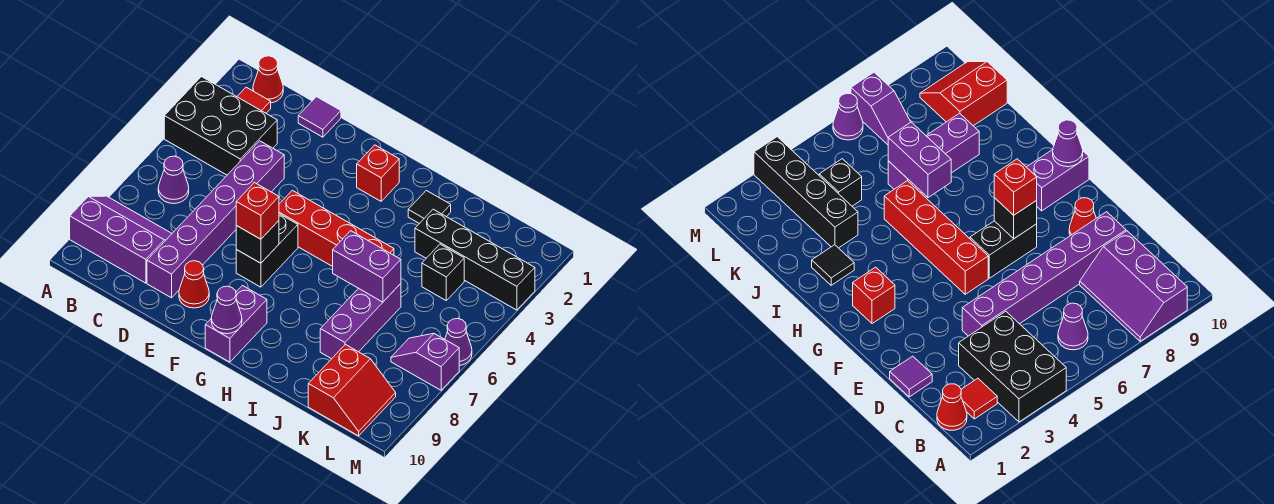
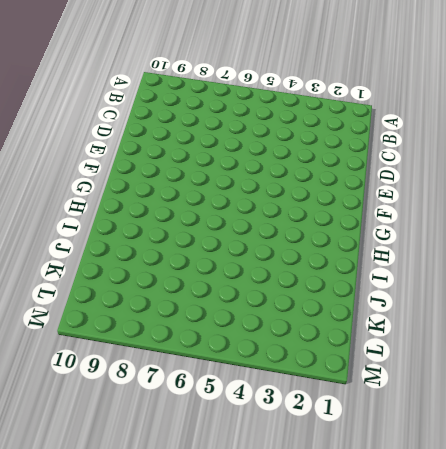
none -> black 2x3 brick [164,77,277,175]
none -> purple 2x3 slope [70,196,172,283]
none -> red 1x1 cone [253,56,283,103]

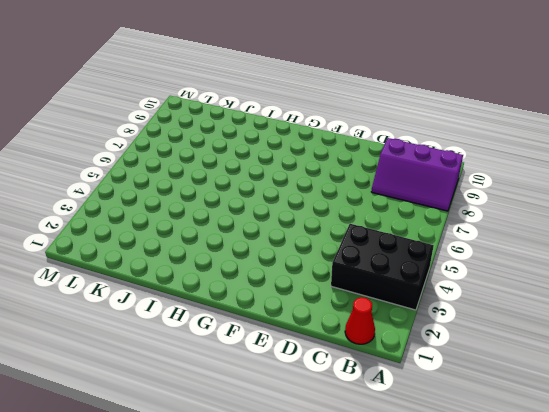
none -> red 1x1 tile [237,87,271,113]
none -> purple 1x1 cone [158,156,189,204]
none -> purple 1x1 tile [298,97,341,137]

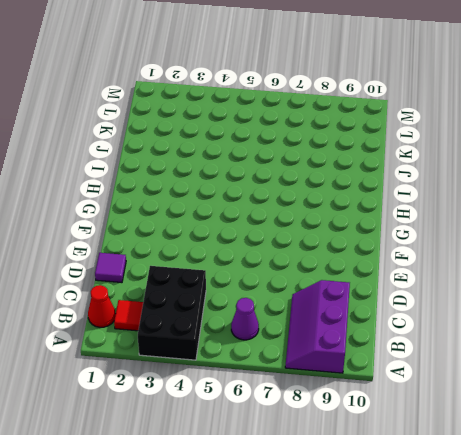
none -> purple 1x6 brick [147,141,284,298]
none -> red 1x1 cone [179,261,209,308]
none -> red 1x4 brick [279,190,394,267]

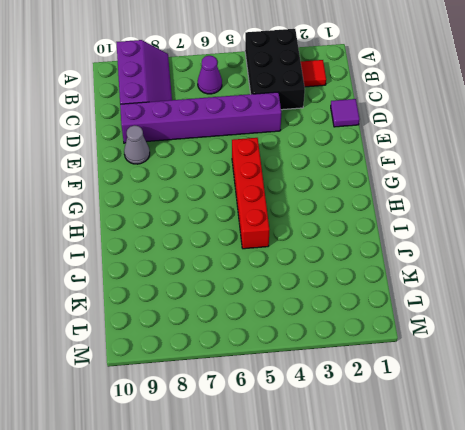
grey 1x1 cone [124,125,150,164] -> red 1x1 cone [179,261,209,308]
none -> red 1x1 cone [253,56,283,103]
none -> black 1x2 brick [236,214,298,287]
none -> red 1x1 brick [357,145,399,201]

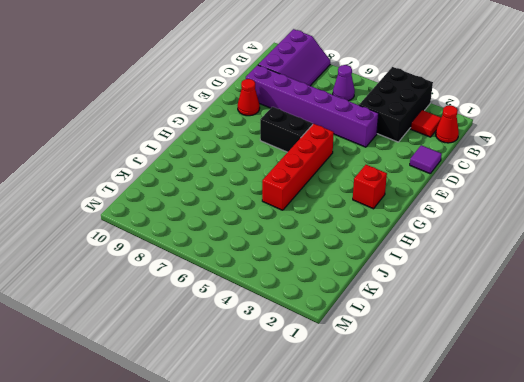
none -> purple 1x2 brick [205,286,267,362]
none -> black 1x1 tile [408,190,451,224]
none -> black 1x4 brick [415,209,535,310]

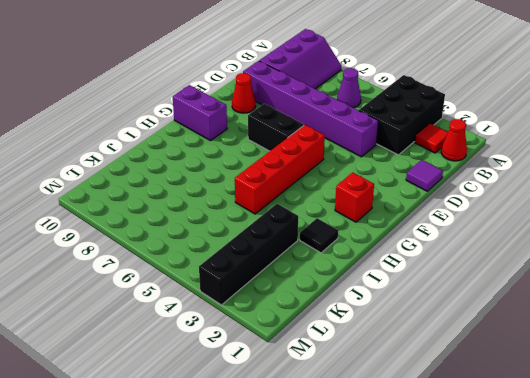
none -> purple 1x3 brick [320,284,401,359]
none -> black 1x1 brick [422,244,464,300]
none -> red 2x2 slope [308,345,396,436]

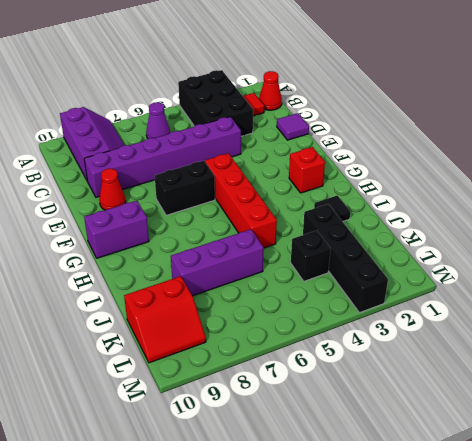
none -> purple 1x2 slope [391,333,459,390]
none -> purple 1x1 cone [445,319,472,365]
none -> black 1x1 brick [236,221,279,263]

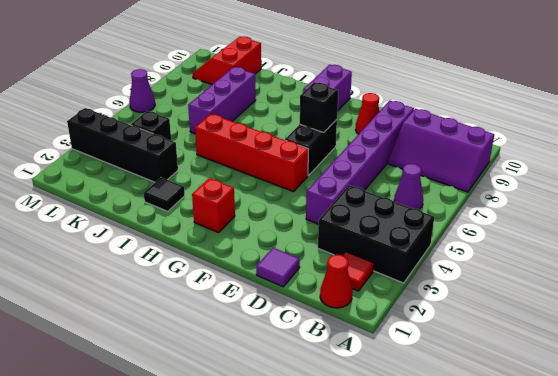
none -> purple 1x2 slope [391,333,459,390]
none -> purple 1x1 cone [211,286,242,334]
none -> purple 1x2 brick [333,231,401,302]

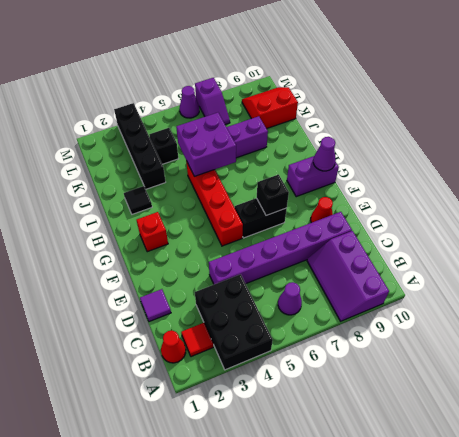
purple 2x2 brick [176,113,236,176] -> purple 1x2 brick [333,231,401,302]
none -> red 1x1 brick [236,183,279,239]

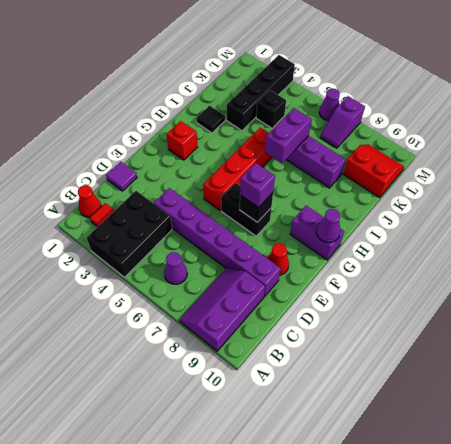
purple 1x1 brick [240,163,275,207] -> red 1x1 brick [236,183,279,239]

